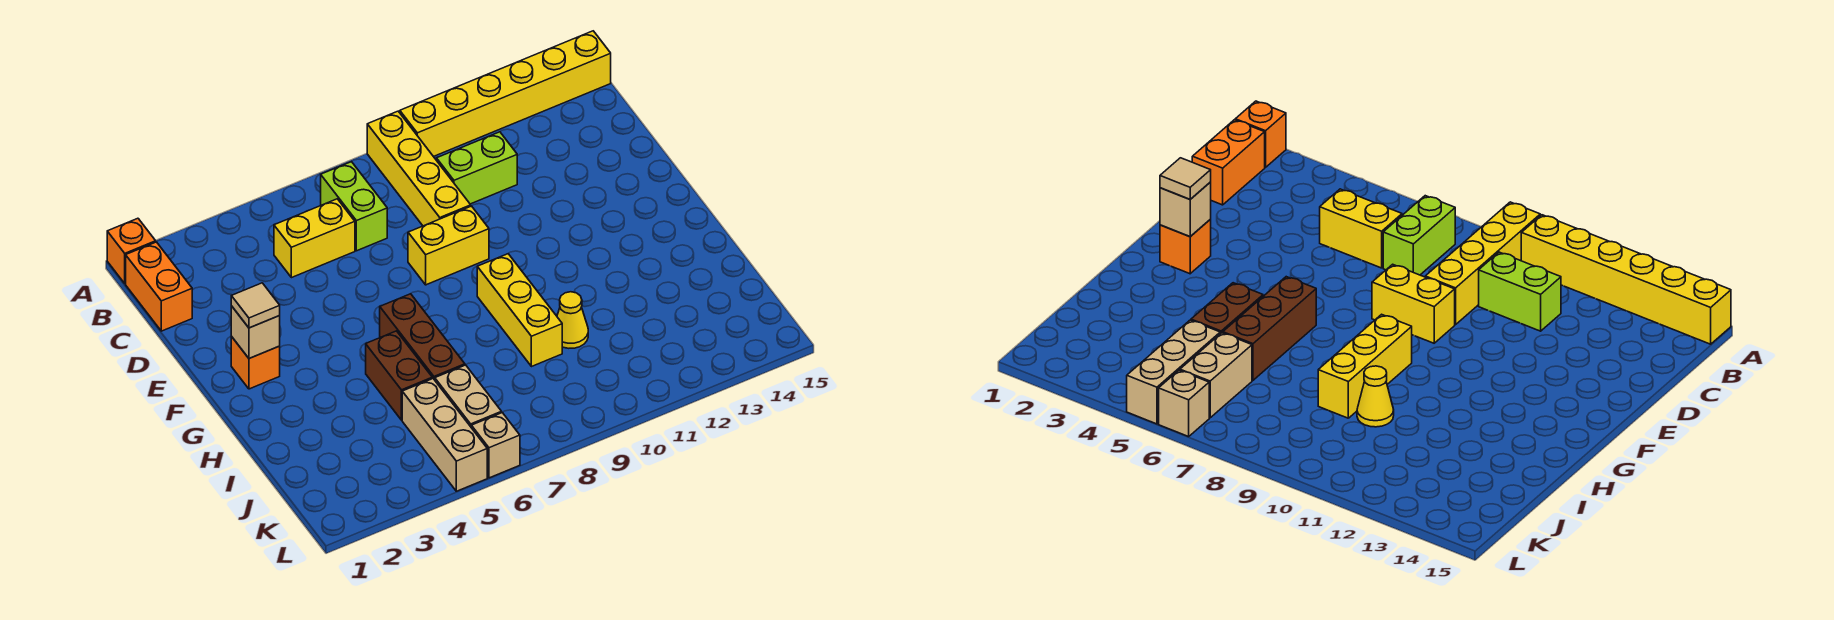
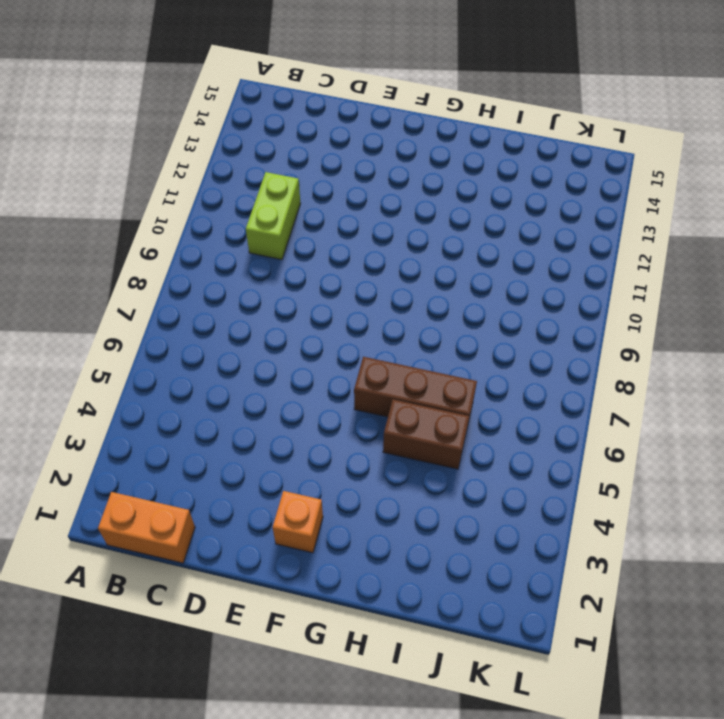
none -> orange 1x1 brick [107,218,156,283]
none -> yellow 1x4 brick [367,111,471,226]
none -> yellow 1x6 brick [400,31,611,157]

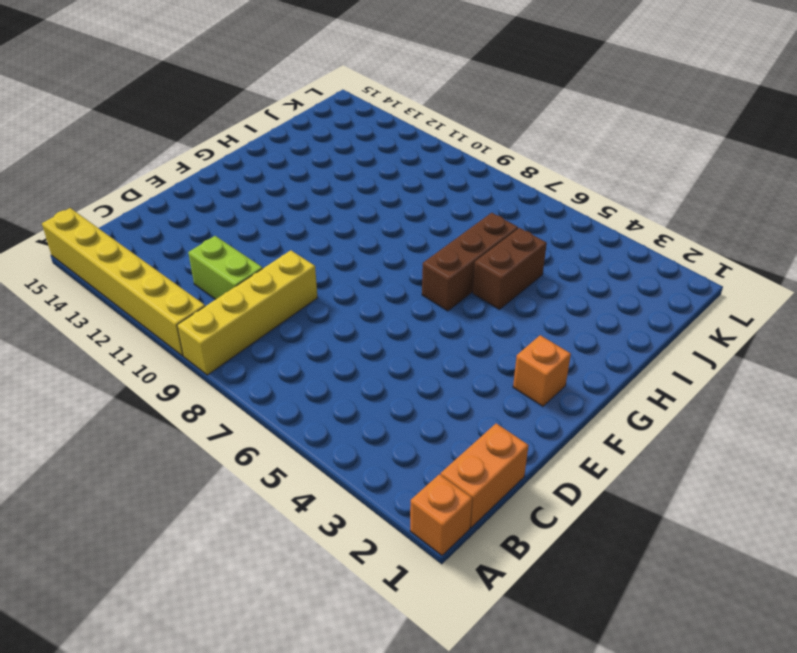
none -> lime 1x2 brick [321,162,387,251]
none -> yellow 1x2 brick [274,199,355,278]
none -> yellow 1x2 brick [408,206,489,285]

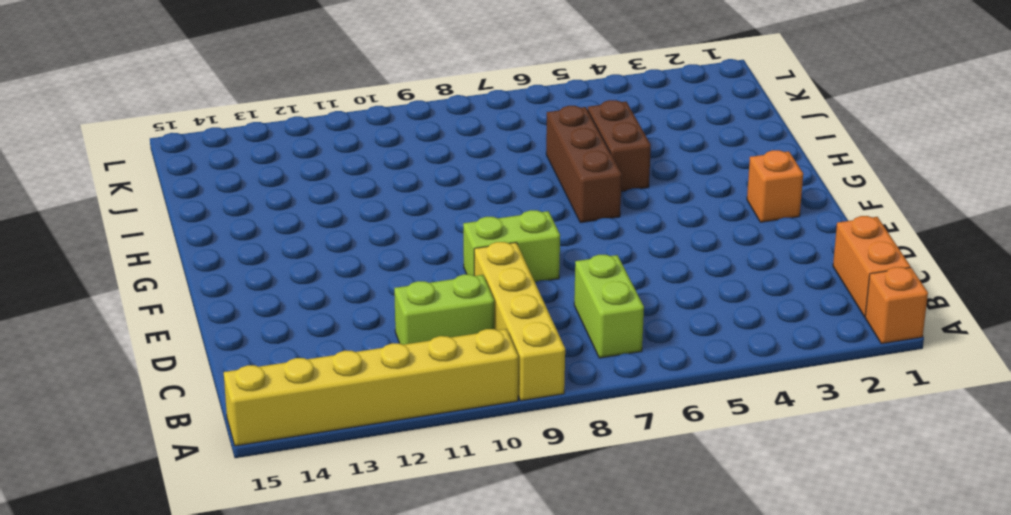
lime 1x2 brick [463,210,560,282] -> yellow 1x2 brick [408,206,489,285]
none -> yellow 1x2 brick [274,199,355,278]
none -> yellow 1x3 brick [477,254,562,367]
none -> yellow 1x1 cone [557,292,588,348]

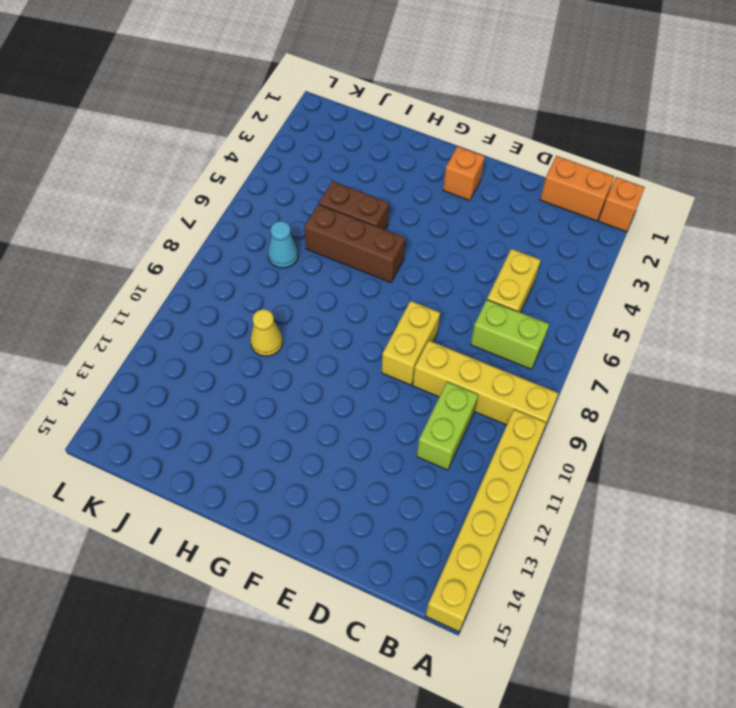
cyan 1x1 cone [268,221,298,268] -> none
none -> yellow 1x3 brick [477,254,562,367]
none -> tan 1x3 brick [402,379,487,491]
none -> tan 1x2 brick [435,365,502,427]

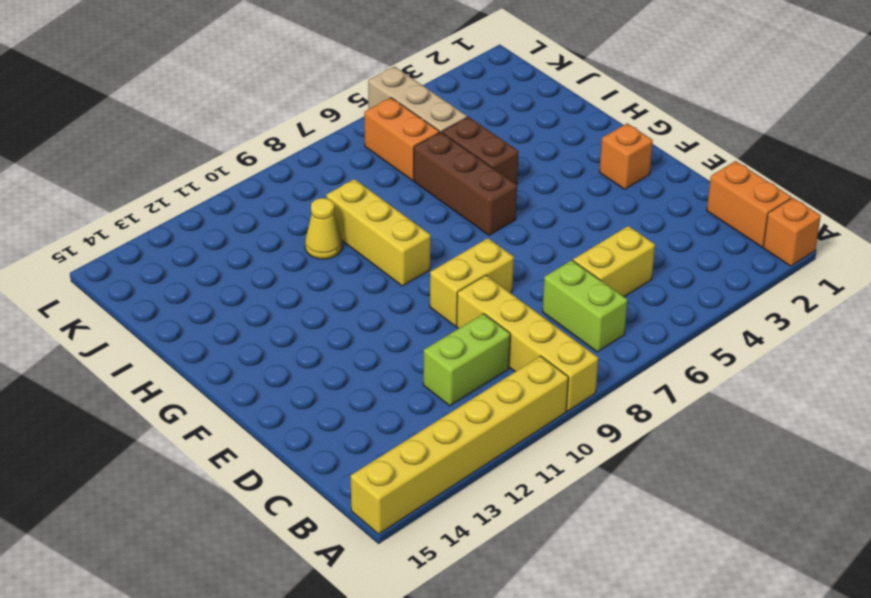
orange 1x2 brick [364,98,439,180] -> tan 1x2 brick [435,365,502,427]
none -> tan 1x1 brick [471,413,520,478]
none -> tan 1x1 brick [231,306,280,358]
none -> tan 1x1 tile [231,283,280,328]

